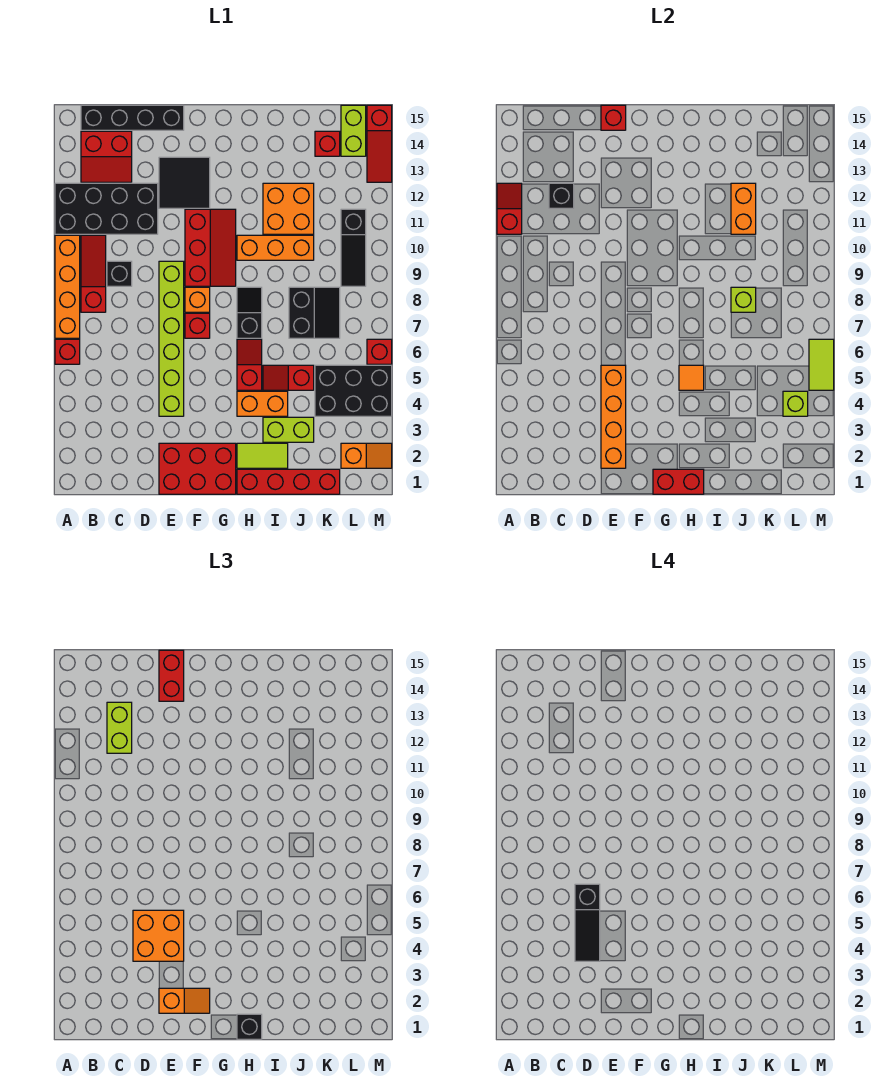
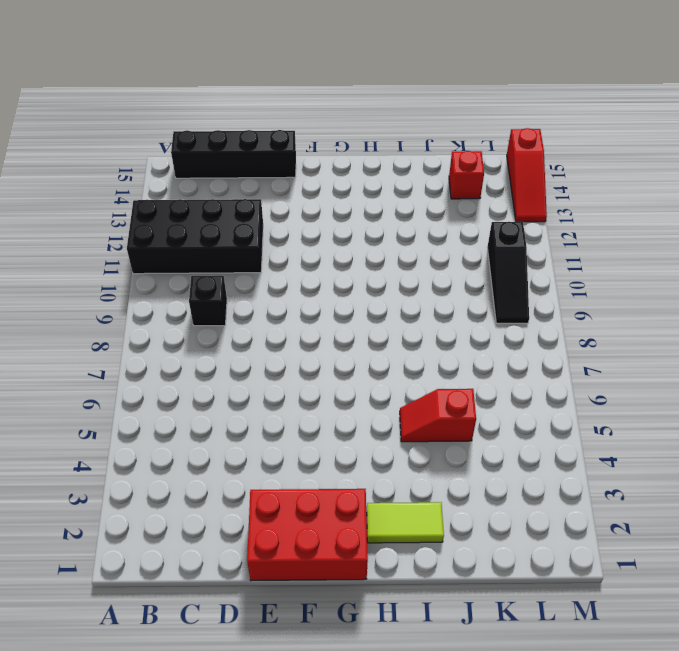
none -> red 1x1 brick [55,339,80,364]
none -> orange 1x4 brick [55,235,80,338]
none -> red 1x3 slope [81,235,106,312]
none -> red 2x2 slope [81,131,132,182]

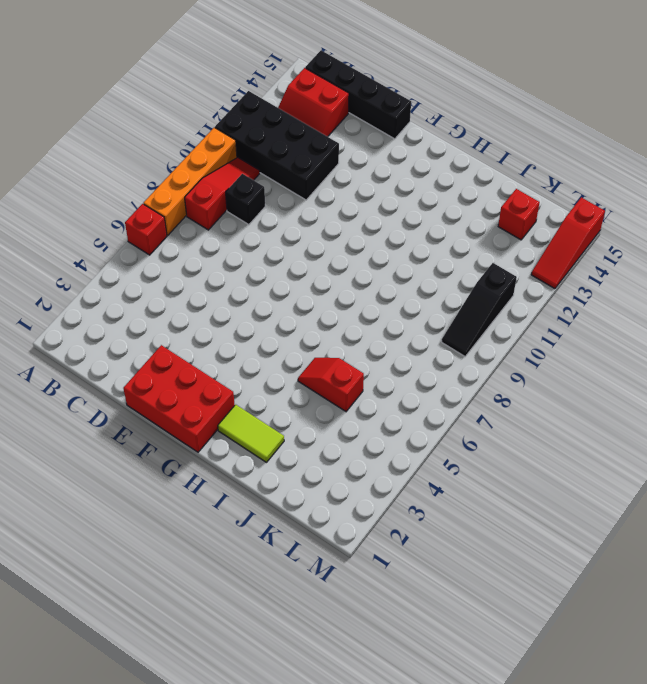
none -> lime 1x6 brick [159,261,184,416]
none -> black 2x2 tile [159,157,210,208]
none -> red 1x1 brick [185,313,210,338]
none -> orange 1x1 brick [185,287,210,312]

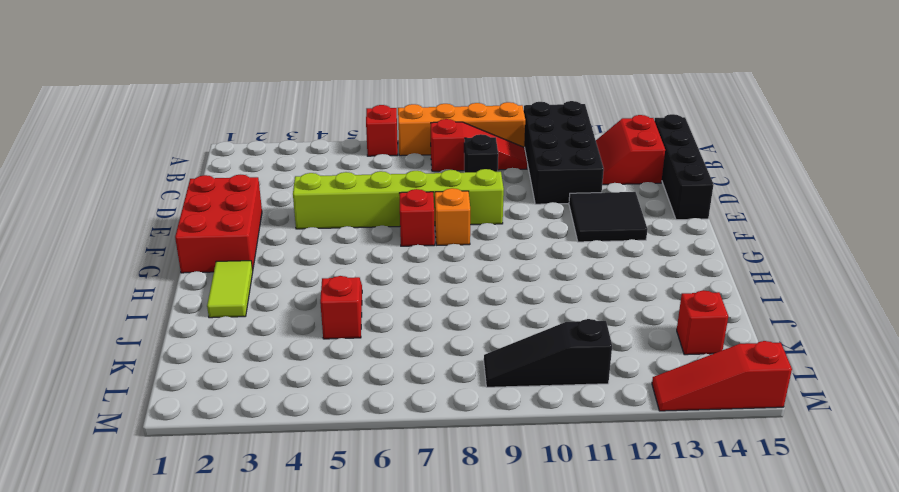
none -> red 2x3 slope [185,209,236,286]
none -> red 1x4 brick [237,469,340,494]
none -> orange 1x2 brick [237,391,288,416]
none -> red 1x2 slope [237,339,262,390]

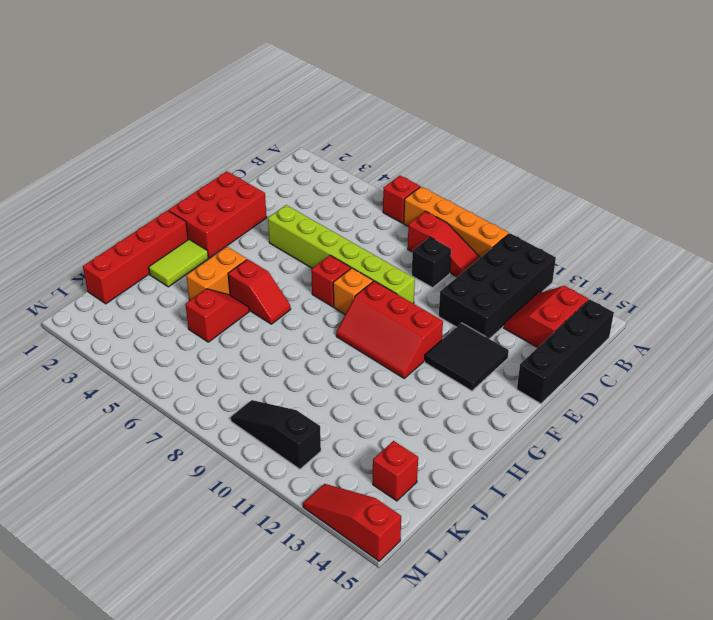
none -> black 1x2 slope [237,287,262,338]
none -> orange 1x3 brick [237,235,314,260]
none -> lime 1x2 brick [263,417,314,442]
none -> orange 2x2 brick [263,183,314,234]

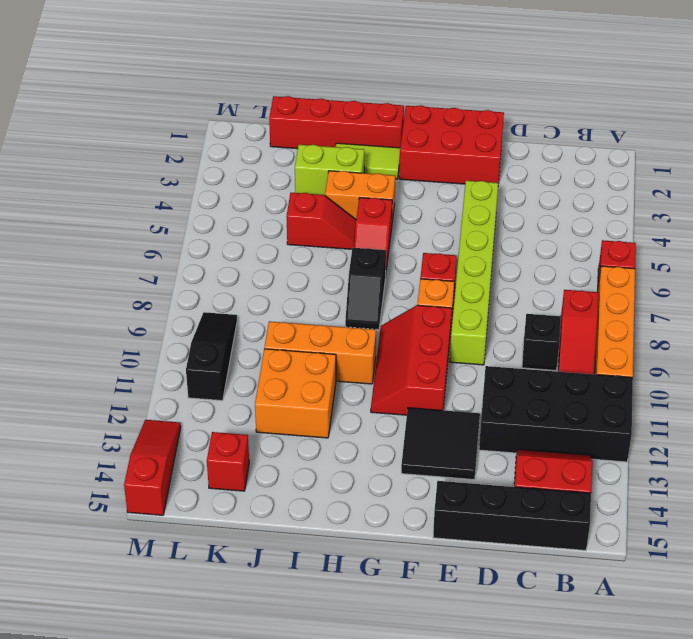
none -> black 2x2 slope [289,287,340,338]
none -> black 2x3 brick [315,365,392,416]
none -> orange 1x2 slope [341,443,392,468]
none -> lime 1x2 brick [341,105,366,156]

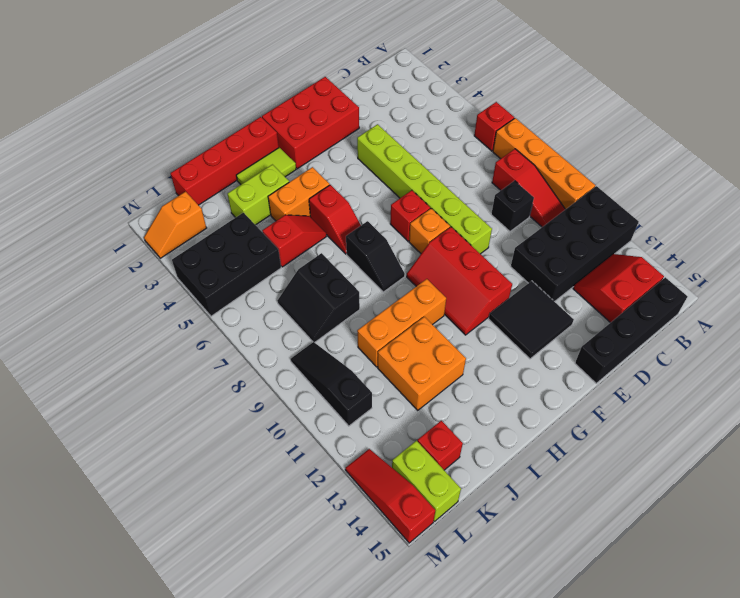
none -> red 1x1 brick [367,339,392,364]
none -> red 1x2 slope [497,183,522,234]
none -> black 1x1 brick [549,183,574,208]
none -> orange 1x4 brick [601,365,626,468]

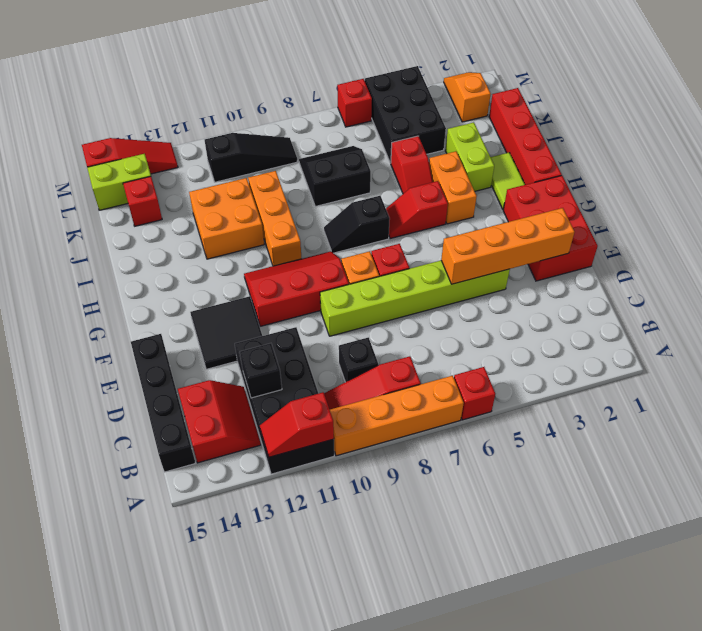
none -> red 1x1 brick [601,105,626,130]
none -> red 1x2 brick [653,469,704,494]
none -> orange 1x1 tile [679,365,704,390]
none -> lime 1x1 brick [731,287,756,312]

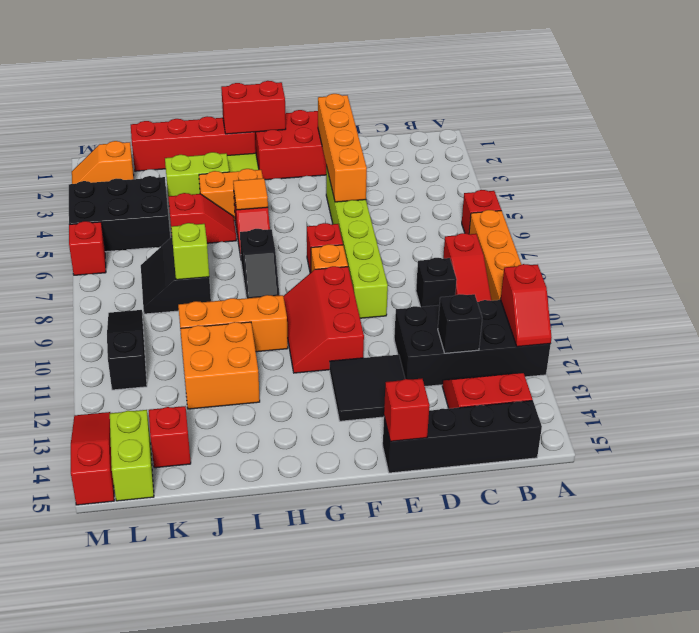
none -> orange 1x2 brick [731,183,756,234]
none -> lime 1x1 brick [783,391,808,416]
none -> lime 1x2 tile [809,339,834,390]
none -> lime 1x2 brick [107,702,132,753]

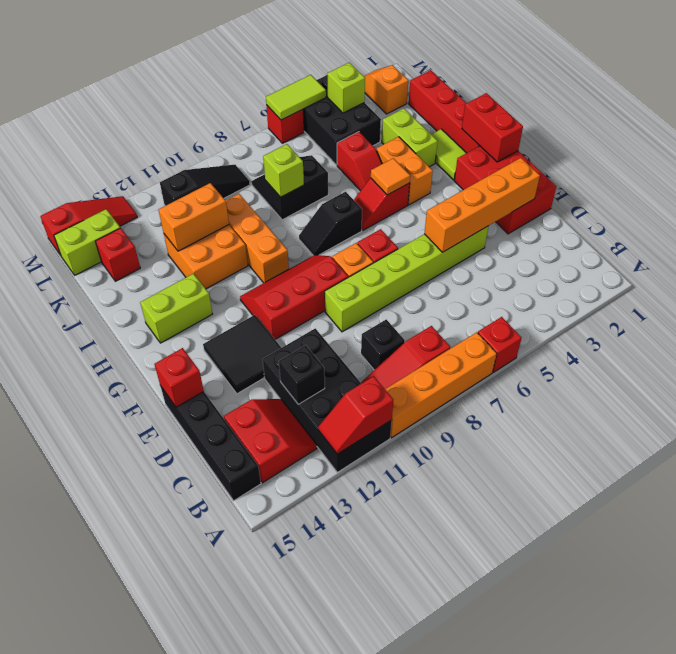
lime 1x2 brick [140,274,212,343] -> lime 1x2 brick moved to [107,702,132,753]
none -> orange 2x2 brick [133,910,184,961]
none -> orange 1x2 slope [159,988,210,1013]
none -> red 1x2 brick [159,650,184,701]
none -> black 1x1 brick [237,1014,262,1039]

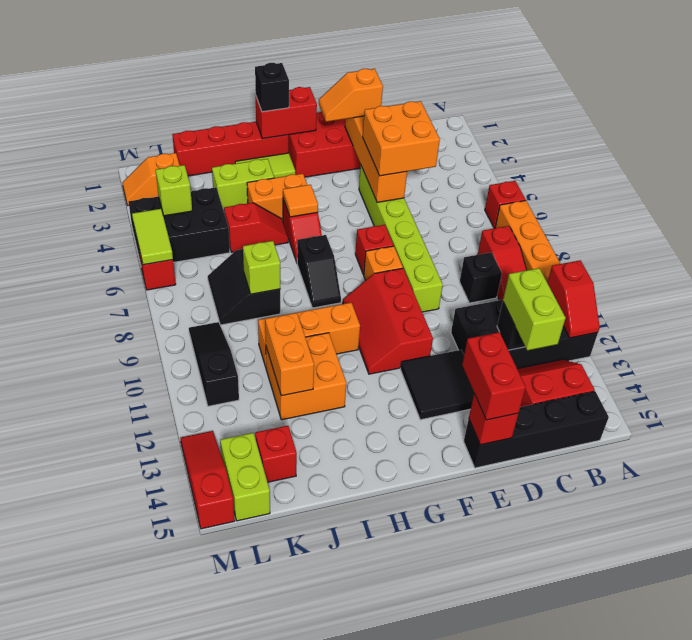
none -> black 1x3 slope [575,884,600,961]

